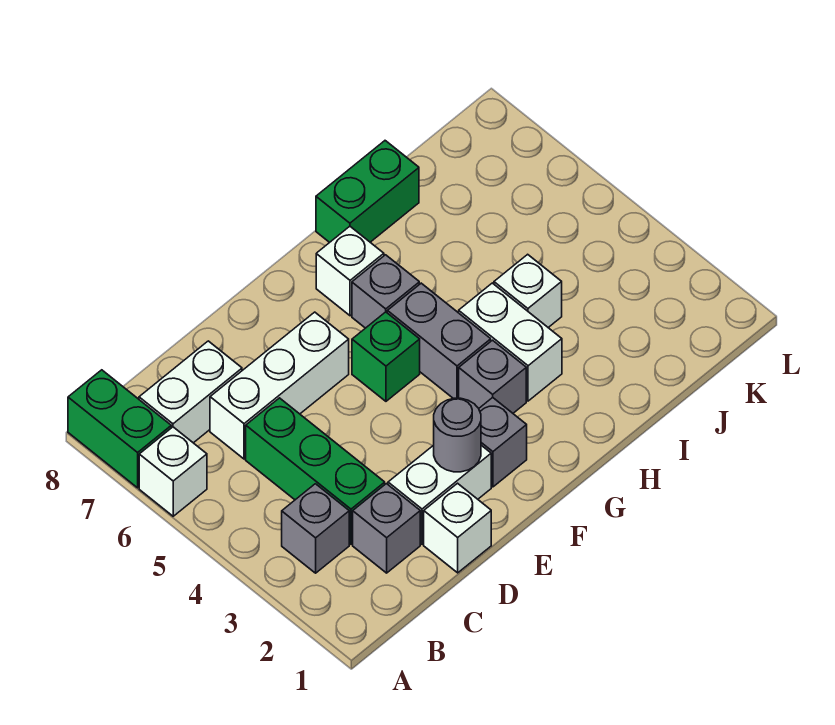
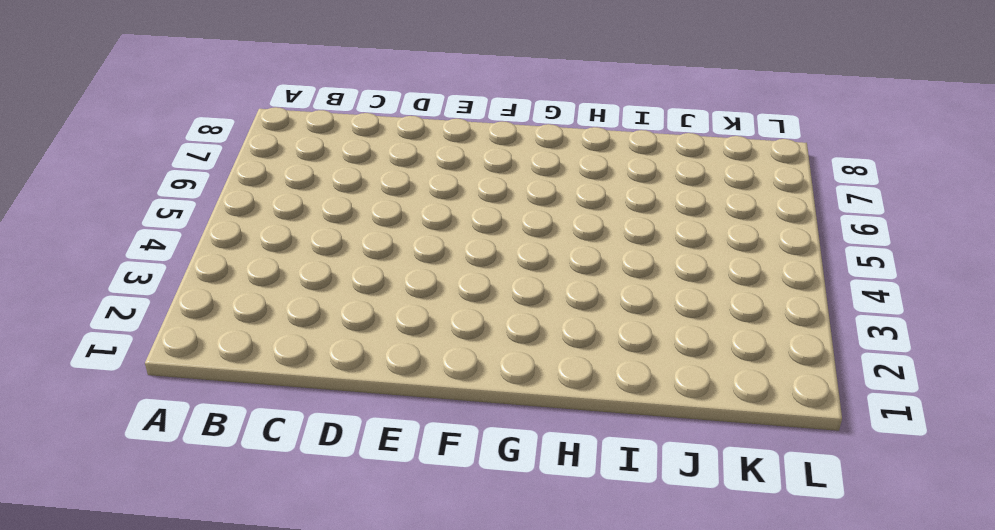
none -> white 1x1 brick [139,427,207,516]
none -> green 1x2 brick [68,370,171,488]
none -> grey 1x1 brick [282,484,349,573]

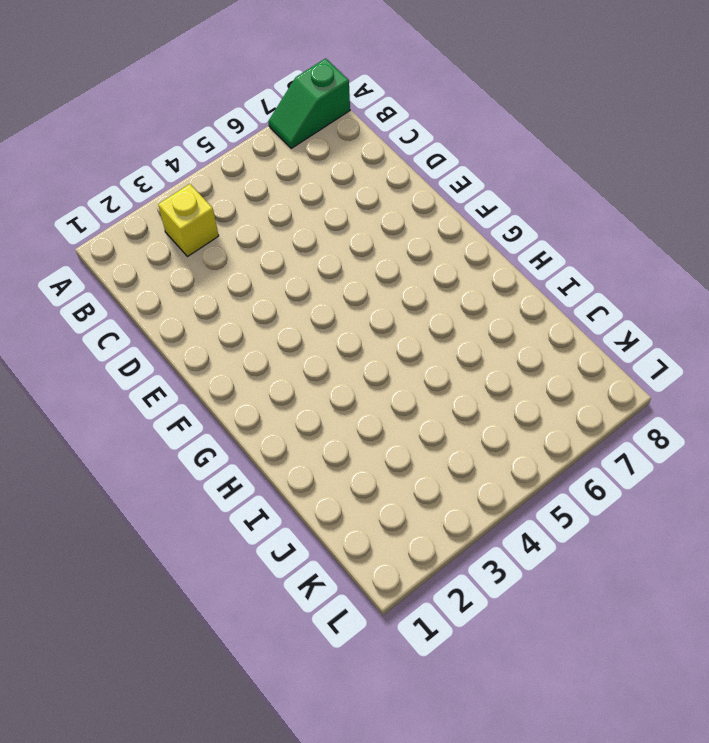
green 1x2 slope [268,58,350,148] -> green 1x2 brick [68,370,171,488]
yellow 1x1 brick [158,184,219,257] -> grey 1x1 brick [282,484,349,573]
none -> white 1x1 brick [139,427,207,516]
none -> white 1x2 brick [139,341,242,443]
none -> grey 1x1 brick [353,484,420,573]

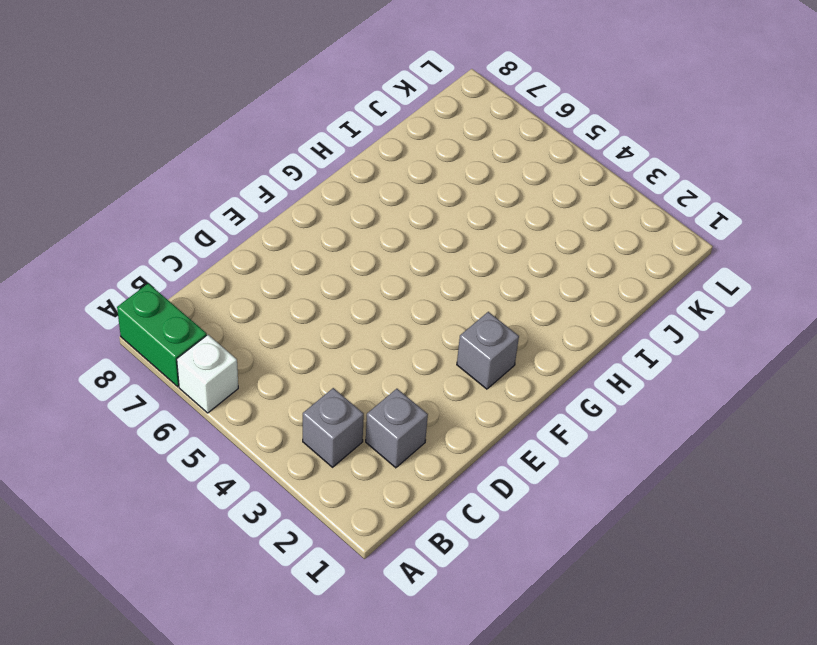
none -> white 1x2 brick [139,341,242,443]
none -> green 1x3 brick [246,398,385,544]
none -> white 1x3 brick [210,312,349,459]

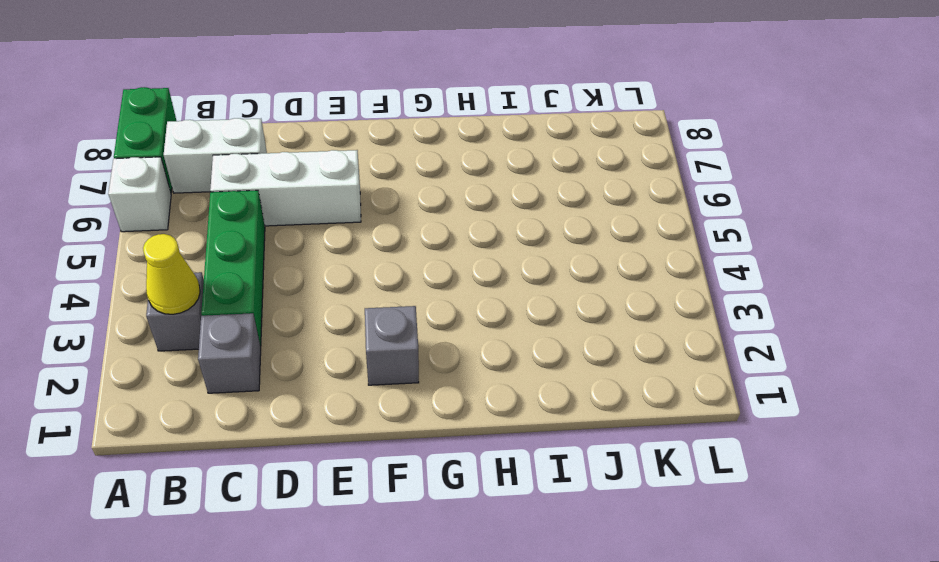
yellow 1x1 cone [143,234,200,314] -> none
none -> white 1x1 brick [424,483,491,573]
none -> white 1x2 brick [388,445,491,544]
none -> green 1x1 brick [352,312,420,401]

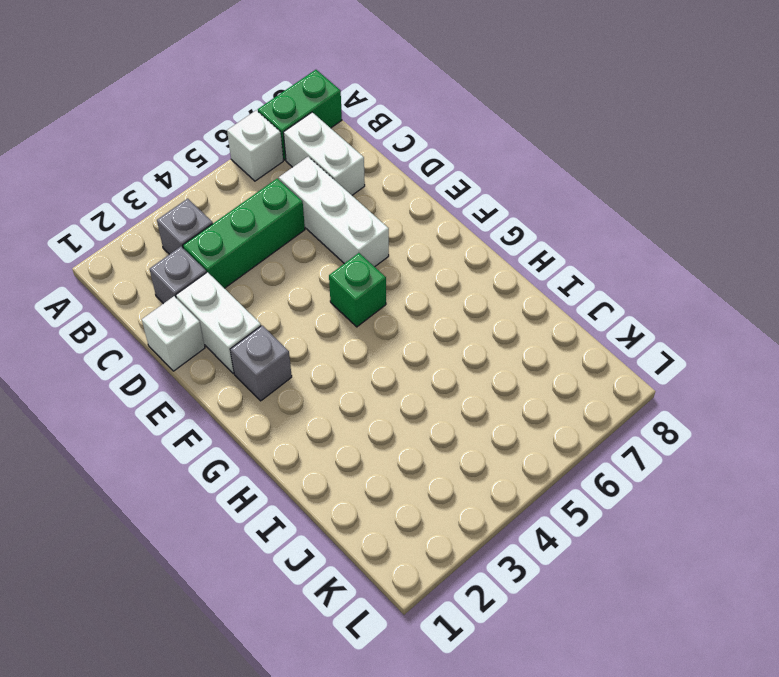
none -> grey 1x1 brick [459,340,526,413]
none -> grey 1x2 brick [387,283,491,398]
none -> grey 1x1 brick [352,255,419,328]

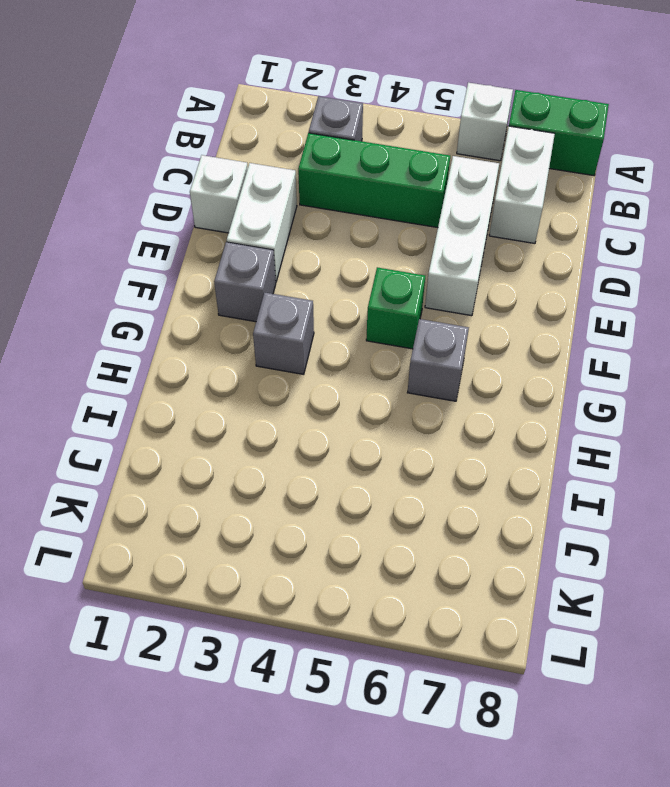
none -> grey 1x1 brick [353,484,420,573]
none -> grey 1x2 brick [387,283,491,398]
none -> white 1x1 brick [316,226,384,316]

